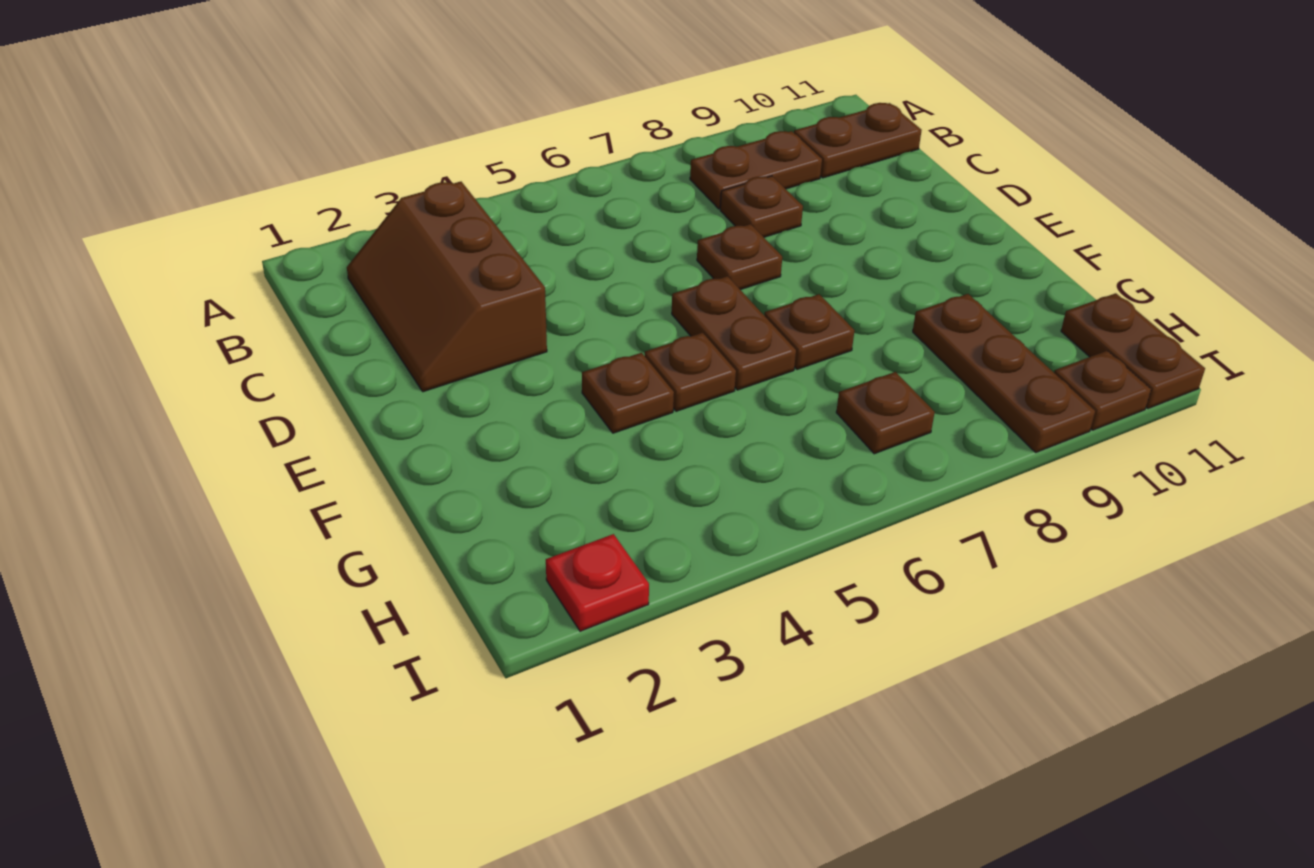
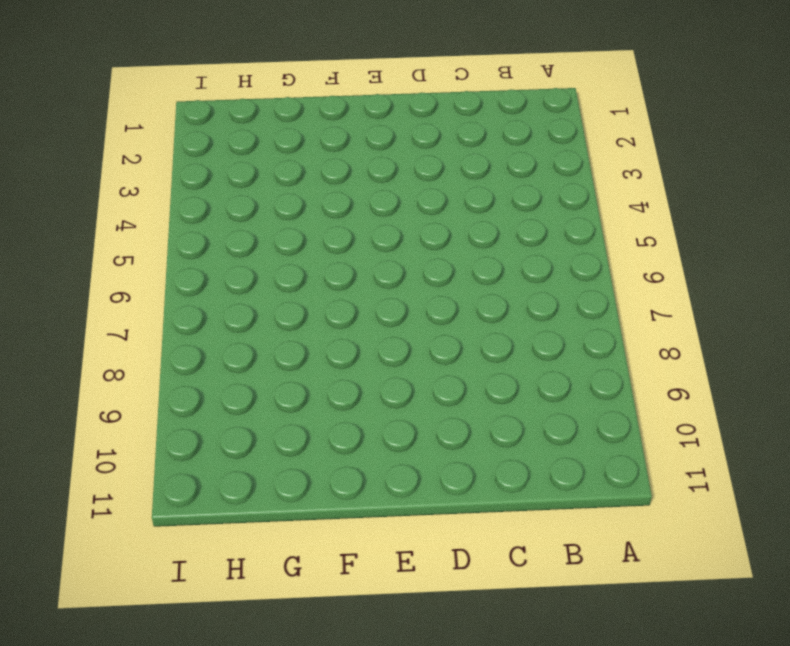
none -> brown 2x3 slope [347,182,547,392]
none -> brown 1x2 plate [690,131,822,209]
none -> brown 1x2 plate [794,103,922,178]

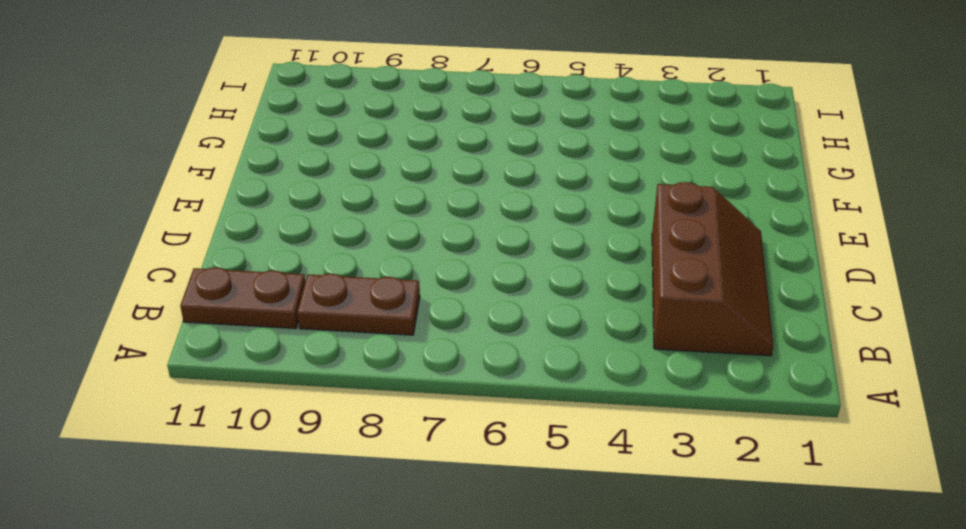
none -> brown 1x1 plate [720,176,803,237]
none -> brown 1x1 plate [697,224,782,290]
none -> brown 1x2 plate [672,276,796,390]

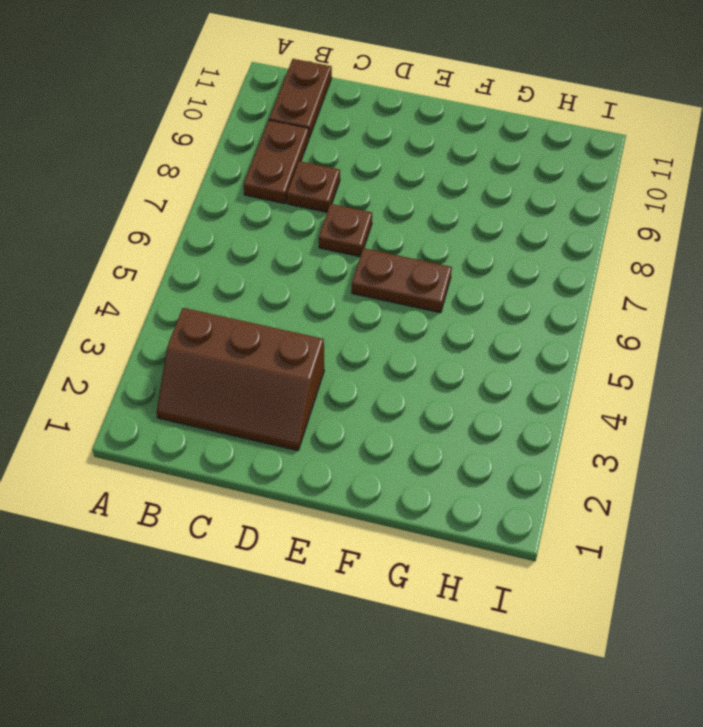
none -> brown 1x1 plate [582,353,674,433]
none -> brown 1x1 plate [645,333,736,411]
none -> brown 1x1 plate [764,294,855,369]

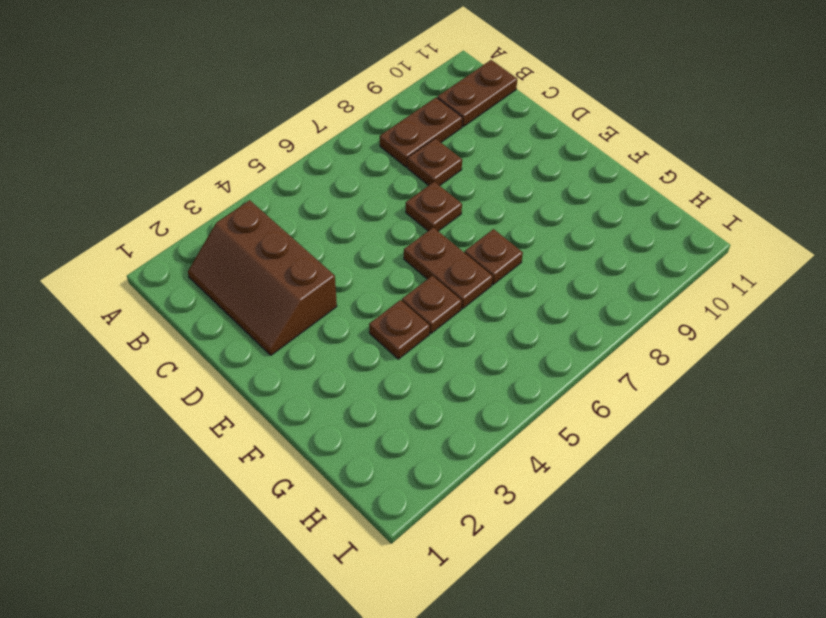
none -> brown 1x3 plate [913,294,1095,452]
none -> brown 1x1 plate [836,372,935,454]
none -> brown 1x2 plate [1061,293,1205,409]

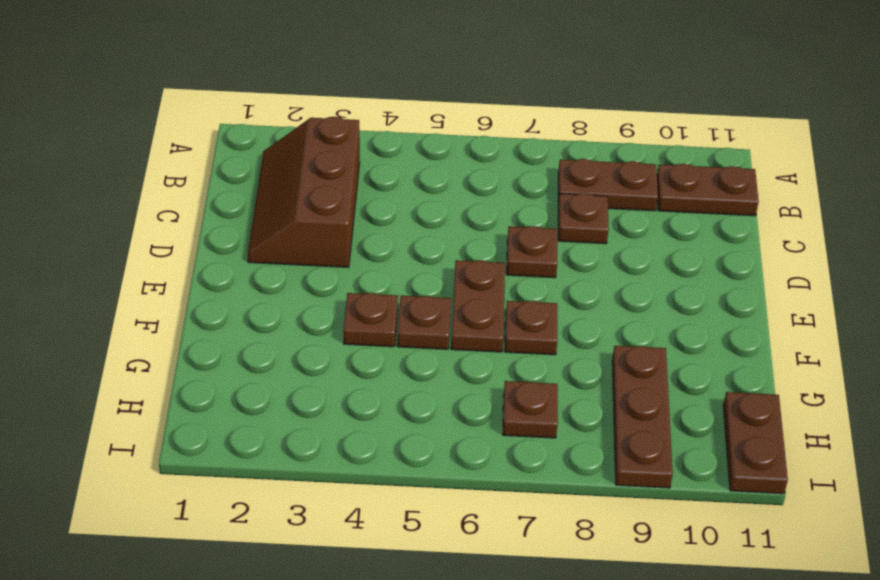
none -> red 1x1 plate [546,534,649,631]
none -> brown 1x1 plate [1054,351,1151,430]

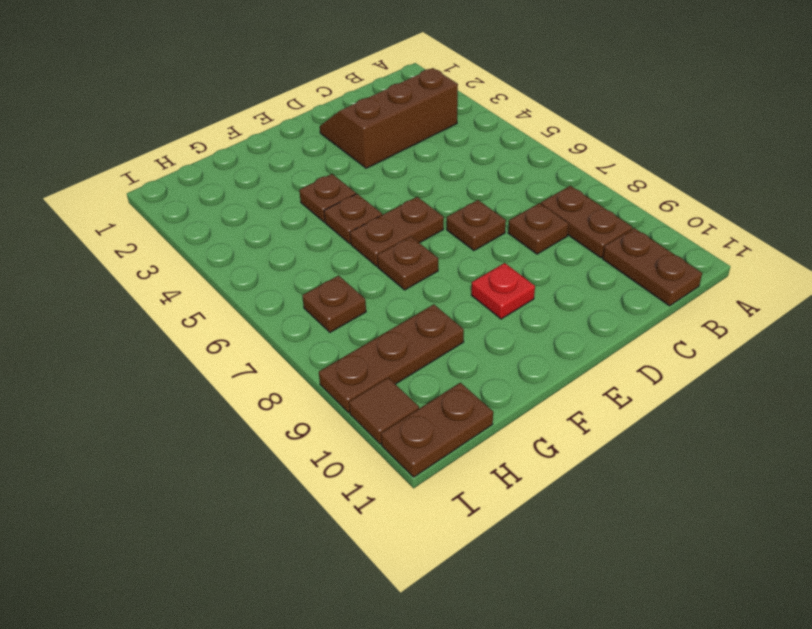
red 1x1 plate [471,263,535,319] -> red 1x1 plate moved to [546,534,649,631]
brown 1x1 tile [349,378,419,444] -> brown 1x1 plate [1054,351,1151,430]

